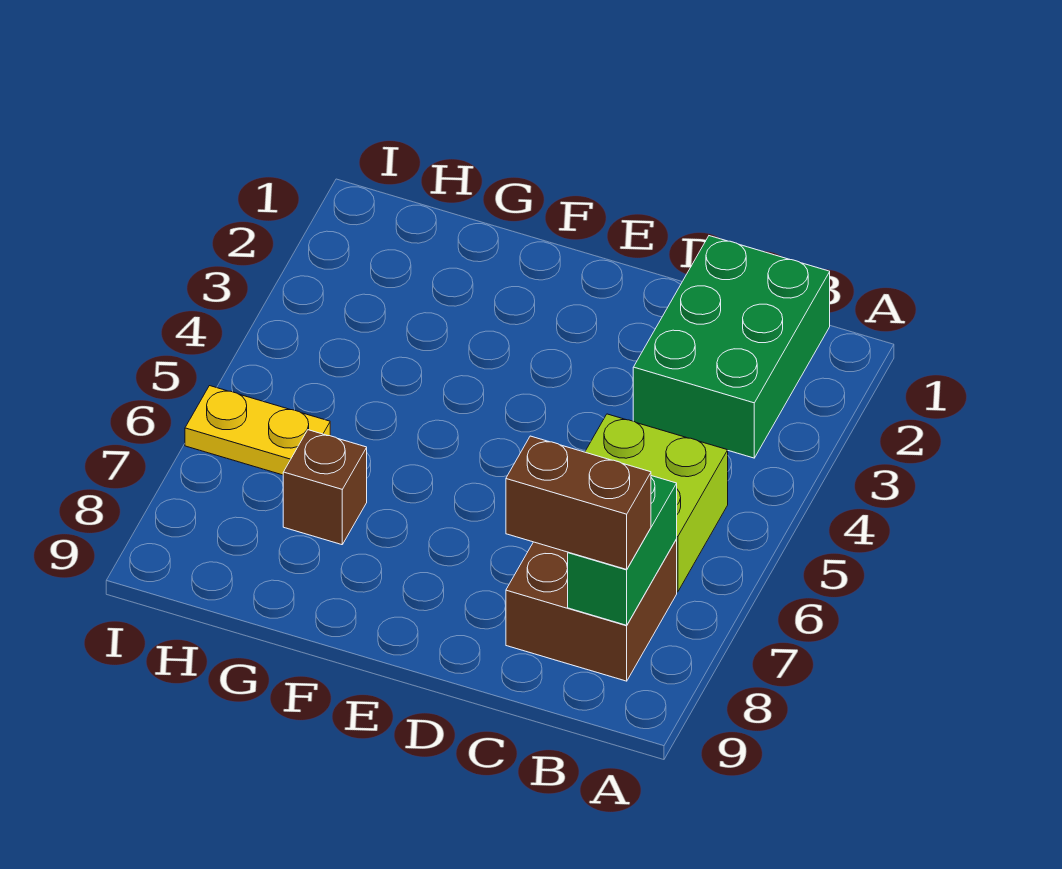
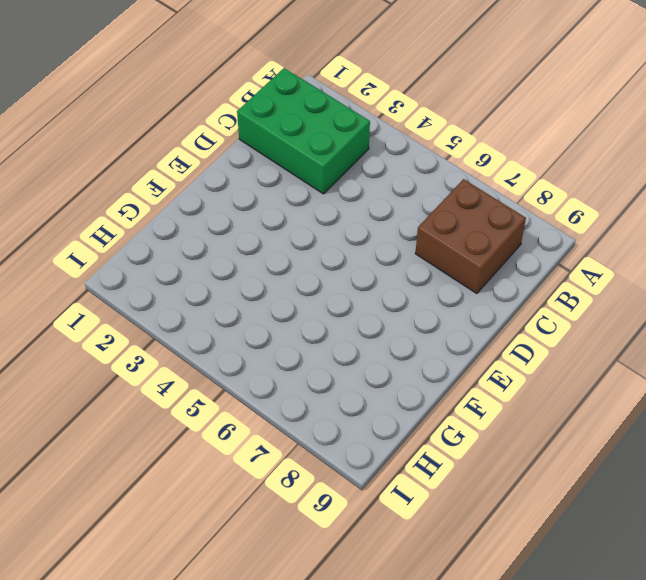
none -> lime 2x2 brick [585,414,728,592]
none -> brown 1x1 brick [283,430,367,545]

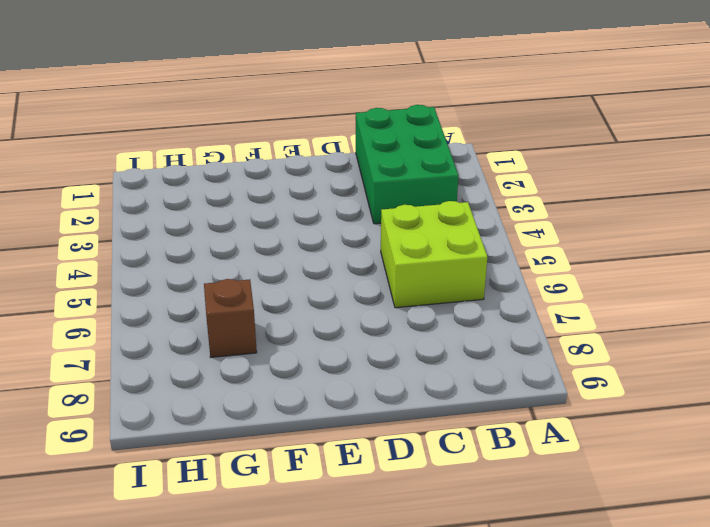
none -> brown 2x2 brick [506,539,677,681]
none -> yellow 1x2 plate [185,386,330,475]

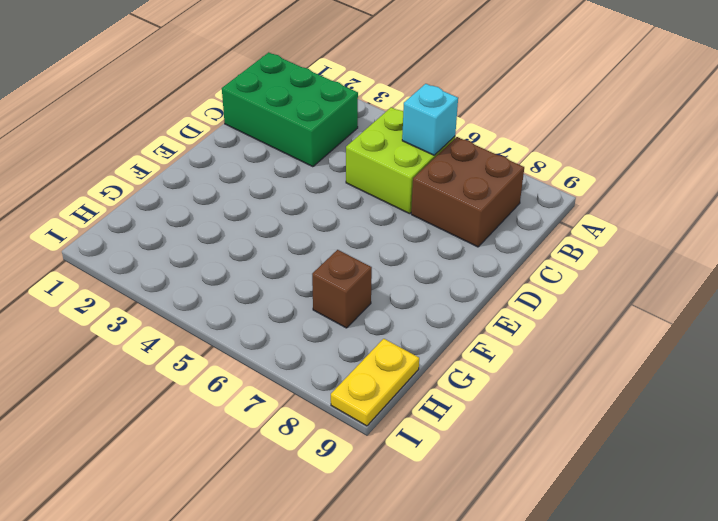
cyan 1x1 brick [402,84,458,155] -> none
yellow 1x2 plate [331,339,419,426] -> yellow 1x2 plate moved to [185,386,330,475]
none -> green 1x2 brick [568,476,677,625]
none -> brown 1x2 brick [506,436,651,569]

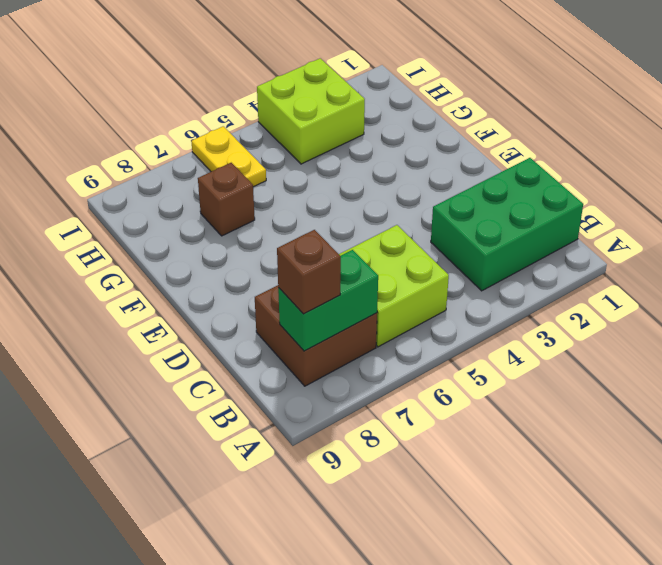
brown 1x1 brick [277,230,341,314] -> brown 1x2 brick [506,436,651,569]
lime 2x2 brick [257,58,365,164] -> none

